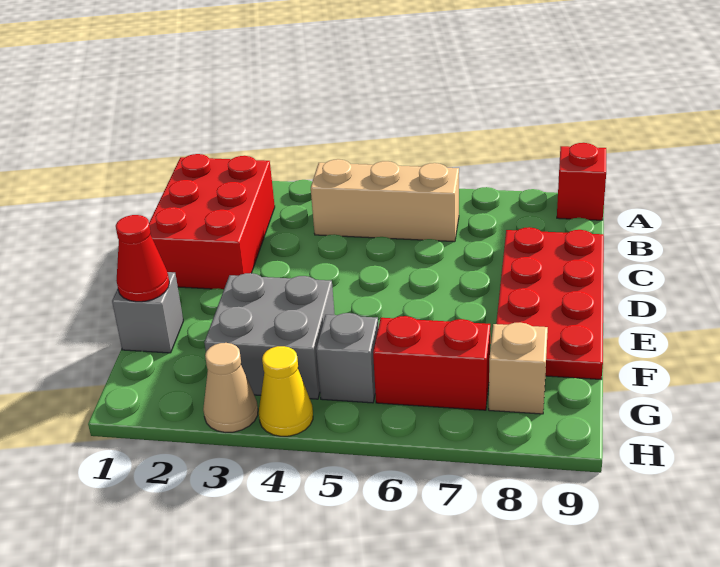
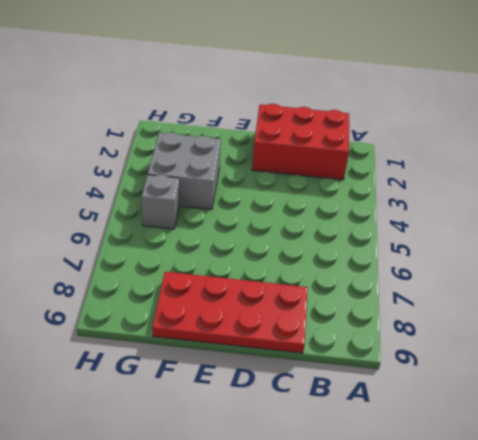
none -> red 1x1 brick [557,143,606,220]
none -> tan 1x3 brick [311,159,459,242]
none -> grey 1x1 brick [112,272,183,353]

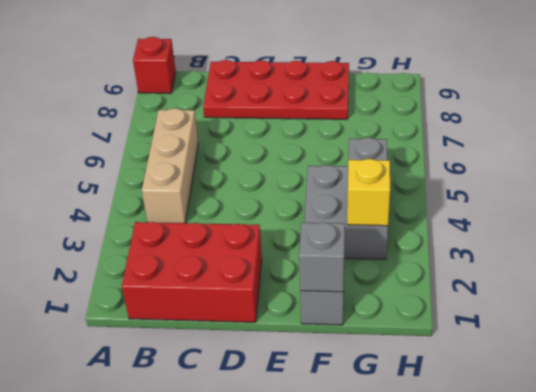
grey 1x1 brick [299,222,345,292] -> red 1x1 cone [116,215,169,302]
yellow 1x1 brick [347,159,390,226] -> none
none -> red 1x2 brick [373,316,490,410]
none -> tan 1x1 brick [489,323,548,414]
none -> tan 1x1 cone [203,343,258,432]

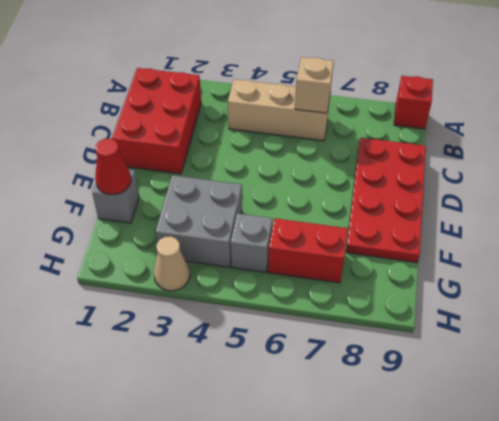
tan 1x1 brick [295,57,334,113] -> tan 1x1 brick moved to [489,323,548,414]
none -> yellow 1x1 cone [259,346,313,436]

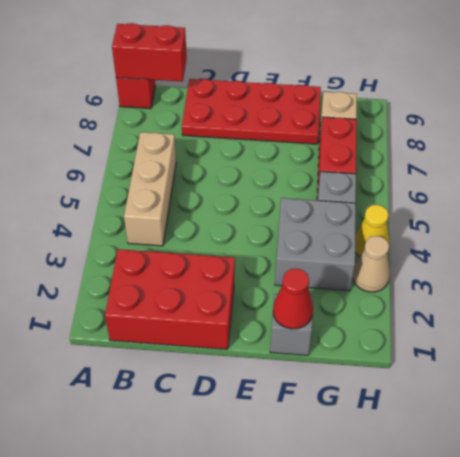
red 1x2 brick [112,23,187,82] -> none

